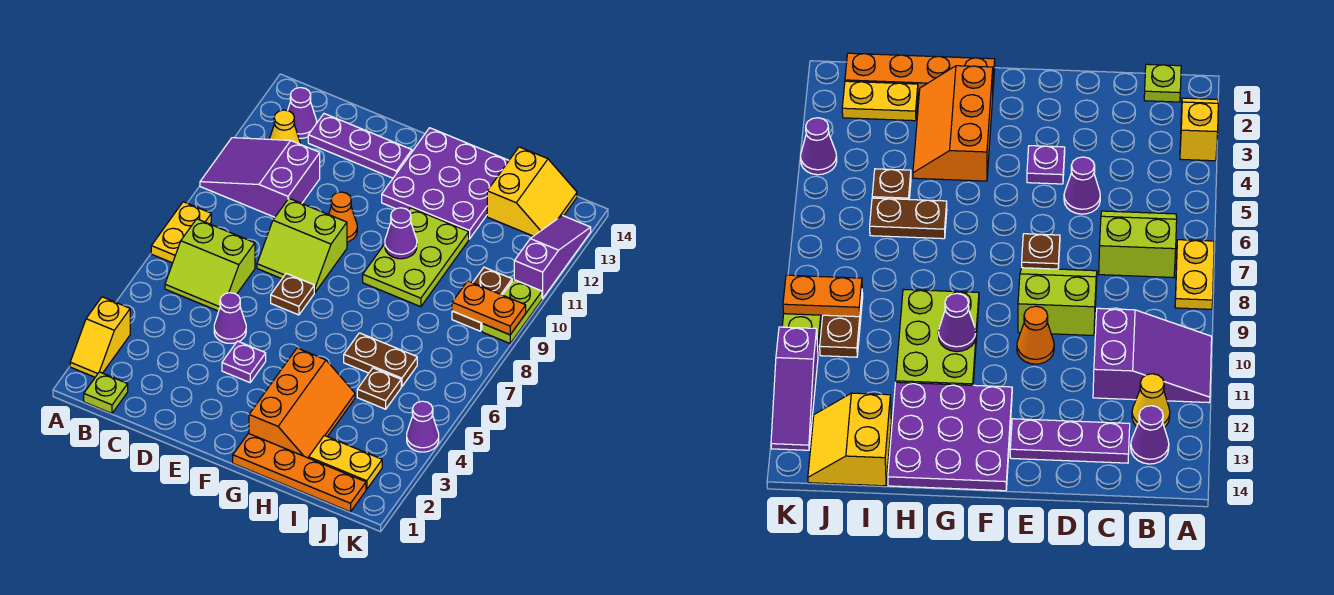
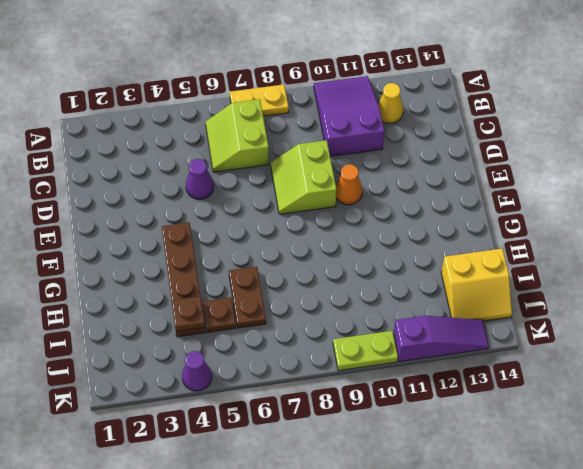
brown 1x4 plate [162,223,205,337] -> orange 2x3 slope [249,348,355,458]
brown 1x1 plate [172,296,205,332] -> brown 1x1 plate moved to [271,274,314,315]
none -> yellow 1x2 slope [70,297,130,377]
none -> lime 1x1 plate [84,372,128,413]
none -> purple 1x1 cone [288,88,317,138]

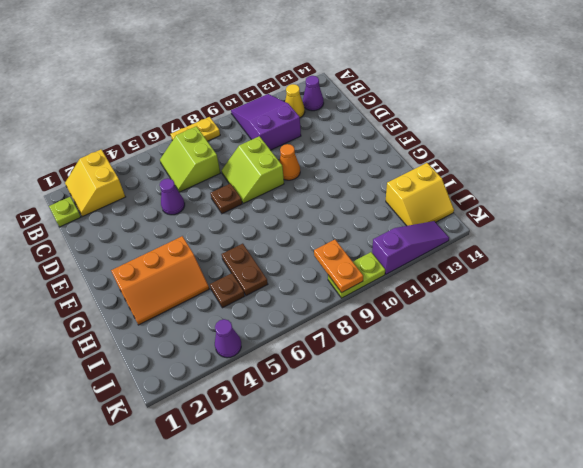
yellow 2x2 slope [65,149,125,217] -> yellow 1x2 slope [70,297,130,377]
none -> purple 1x3 plate [308,114,412,178]
none -> purple 1x1 plate [222,341,266,383]
none -> purple 3x3 plate [382,128,509,239]

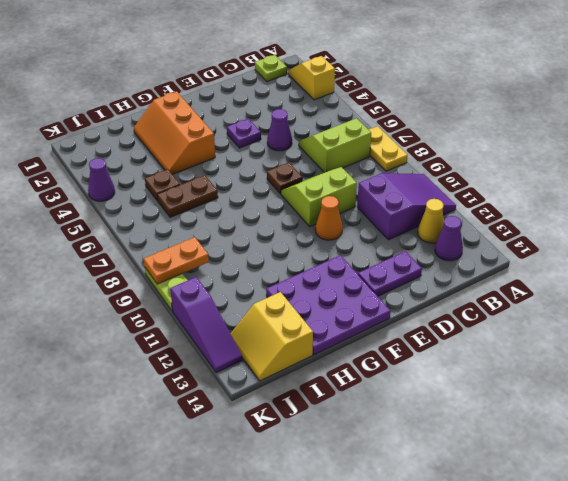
purple 1x2 plate [358,251,422,296] -> purple 1x3 plate [308,114,412,178]
none -> orange 1x4 plate [233,433,366,512]
none -> lime 2x3 plate [363,208,469,307]
none -> yellow 1x2 plate [309,436,382,489]

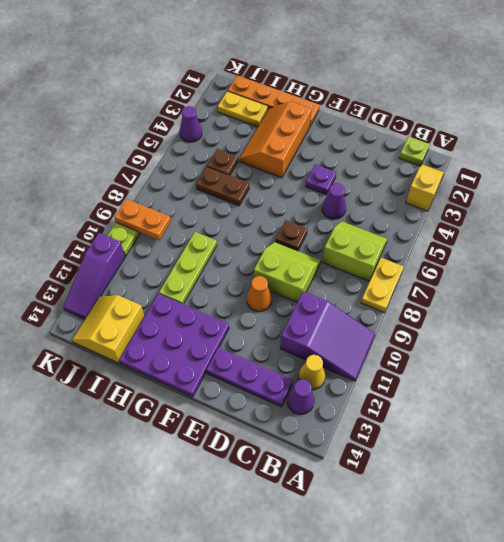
lime 1x3 plate [159,232,217,304] -> lime 2x3 plate [363,208,469,307]
none -> brown 1x2 plate [452,267,512,331]
none -> purple 1x1 cone [385,208,417,259]

